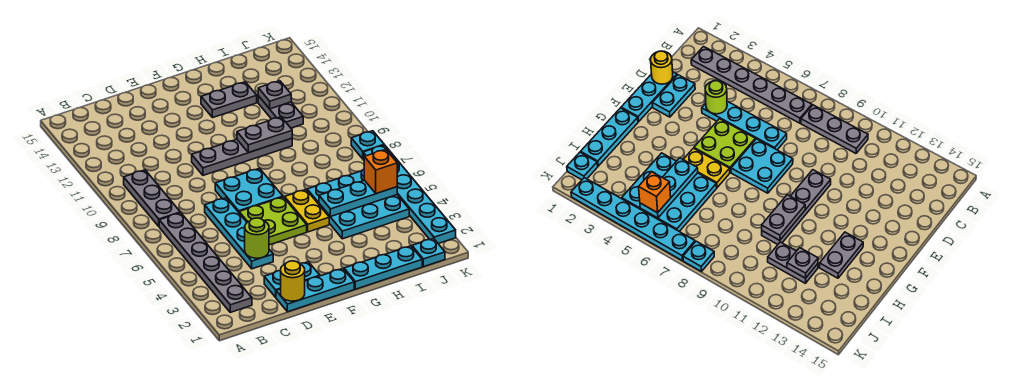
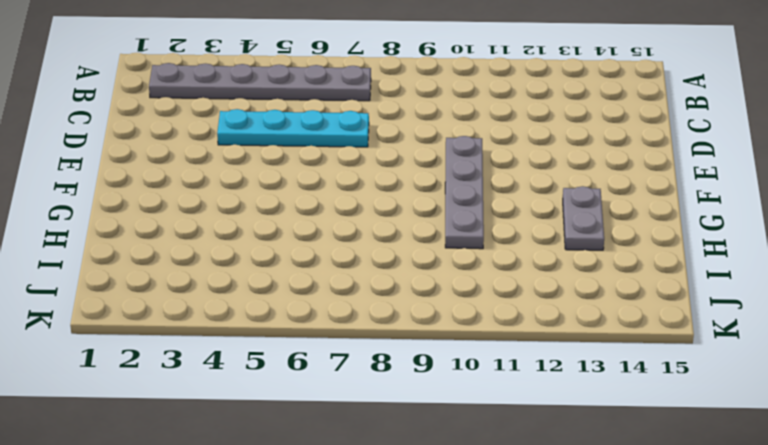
none -> grey 1x3 plate [124,170,180,226]
none -> cyan 1x3 plate [276,269,354,312]
none -> cyan 1x2 plate [264,262,320,297]

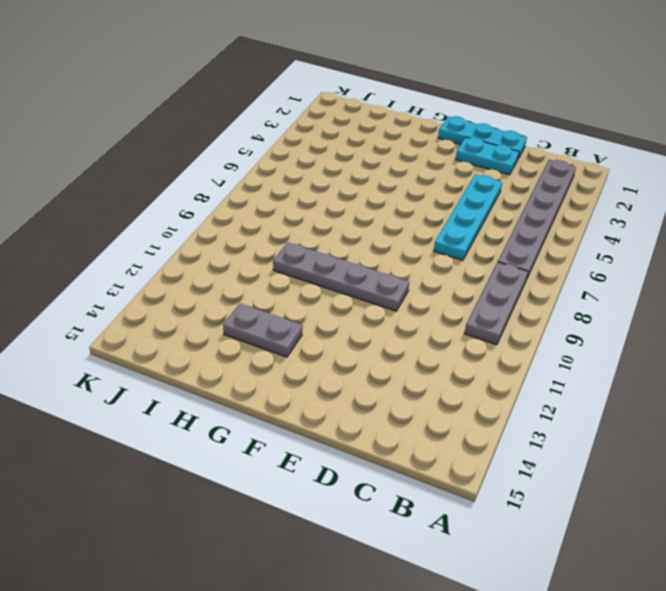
none -> lime 2x2 plate [239,197,307,245]
none -> cyan 2x2 plate [215,168,283,212]
none -> cyan 1x3 plate [344,246,422,289]

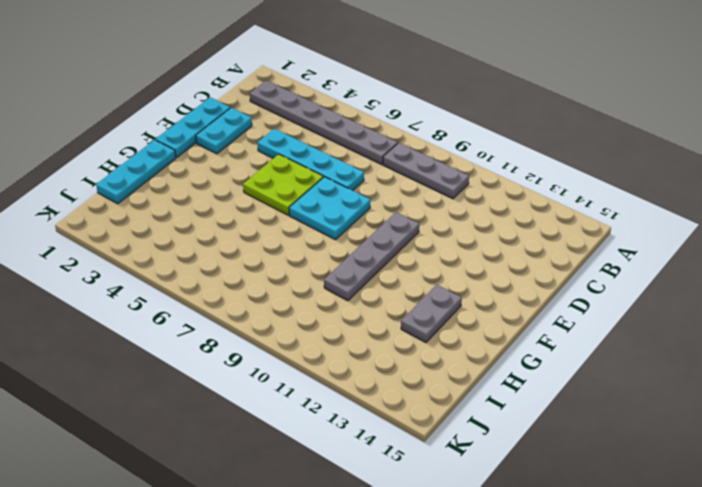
none -> yellow 1x2 plate [285,190,329,232]
none -> cyan 3x3 plate [307,170,409,239]
none -> grey 1x2 plate [258,96,303,128]

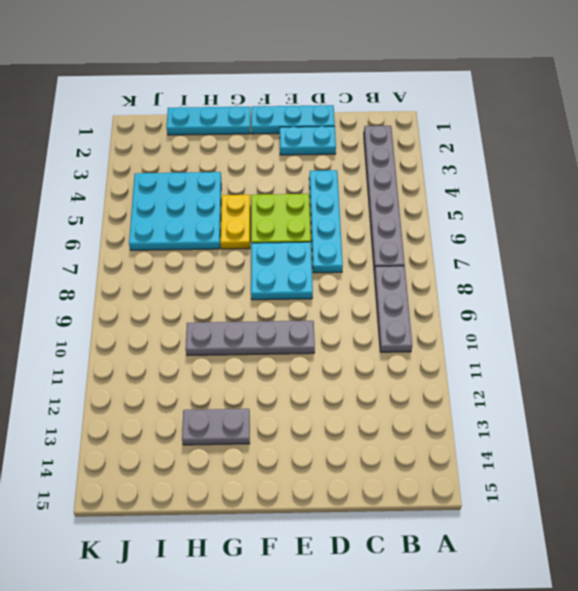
none -> grey 1x2 plate [258,96,303,128]
none -> cyan 1x1 plate [412,238,445,267]
none -> cyan 1x6 plate [363,145,456,244]

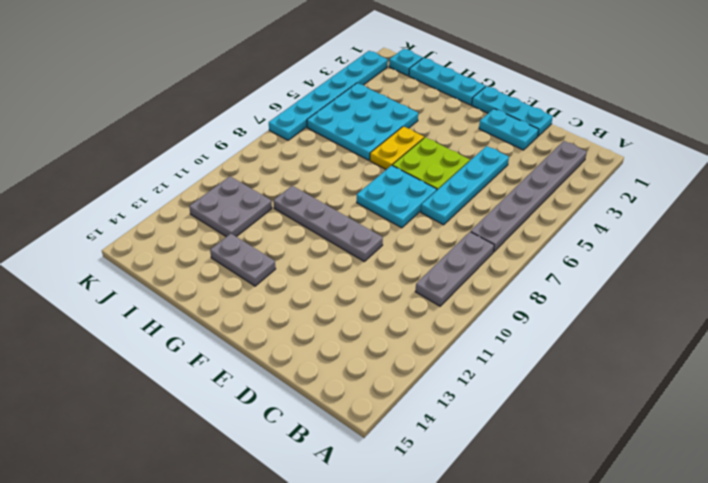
grey 2x2 plate [189,176,272,237] -> grey 1x2 plate [258,96,303,128]
none -> cyan 1x1 plate [351,131,384,159]
none -> yellow 1x1 round brick [281,261,305,301]
none -> lime 1x1 round brick [245,218,269,258]

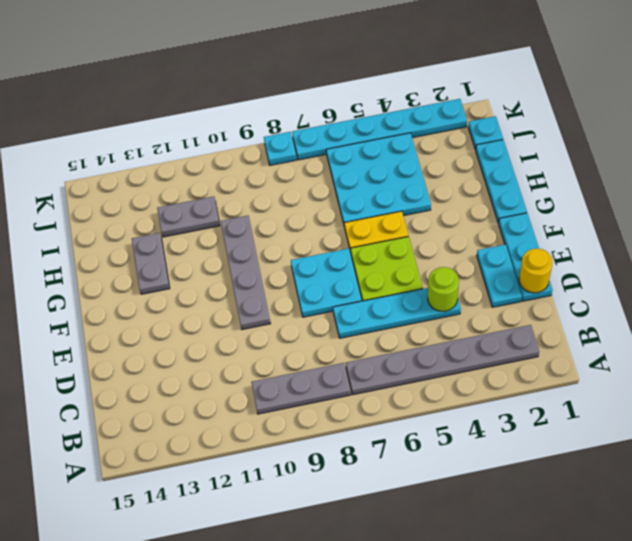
none -> grey 1x2 plate [237,117,292,153]
none -> cyan 1x3 plate [319,180,397,217]
none -> grey 1x1 plate [258,81,291,109]

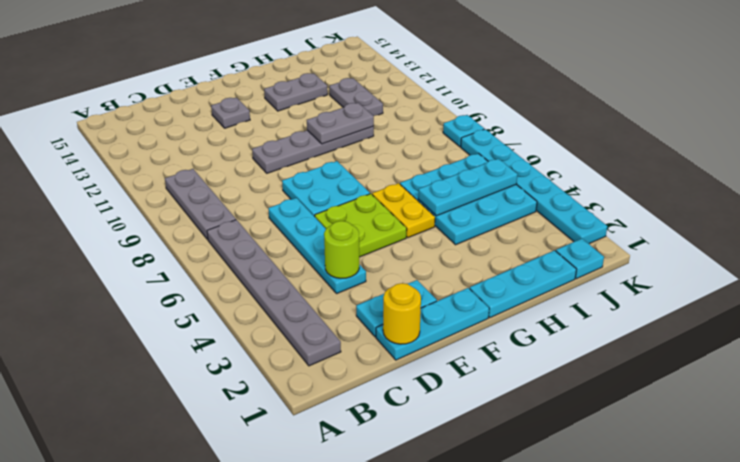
grey 1x1 plate [211,98,250,128] -> grey 1x1 plate moved to [258,81,291,109]
none -> orange 1x1 brick [364,149,397,194]

